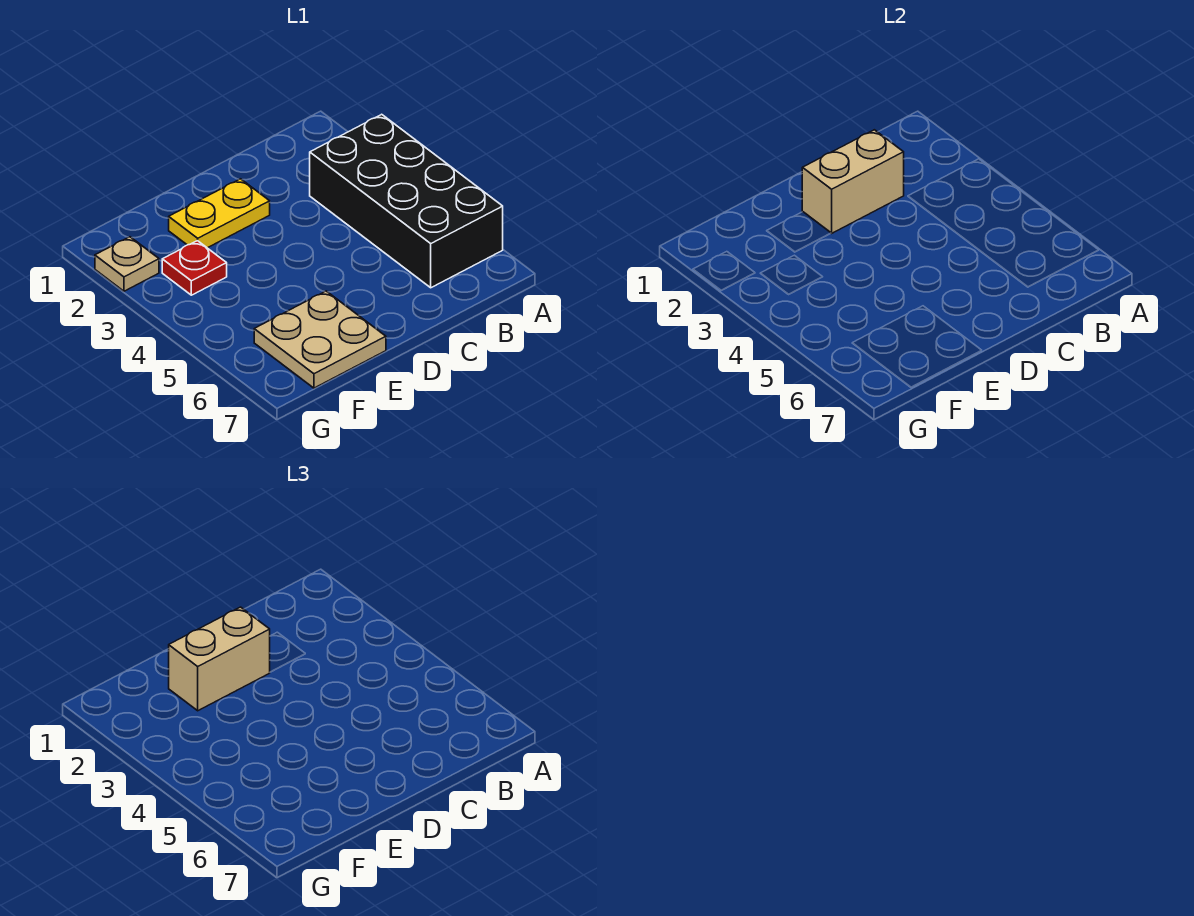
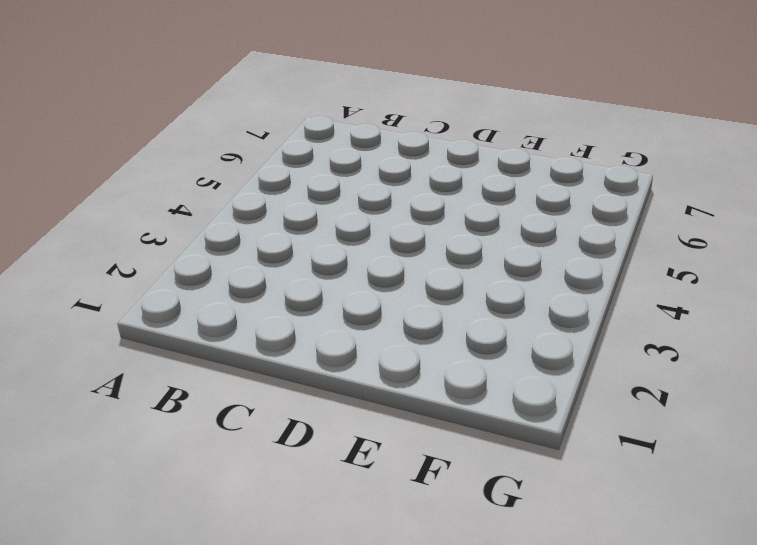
none -> black 2x4 brick [310,114,503,288]
none -> yellow 1x2 plate [169,179,270,248]

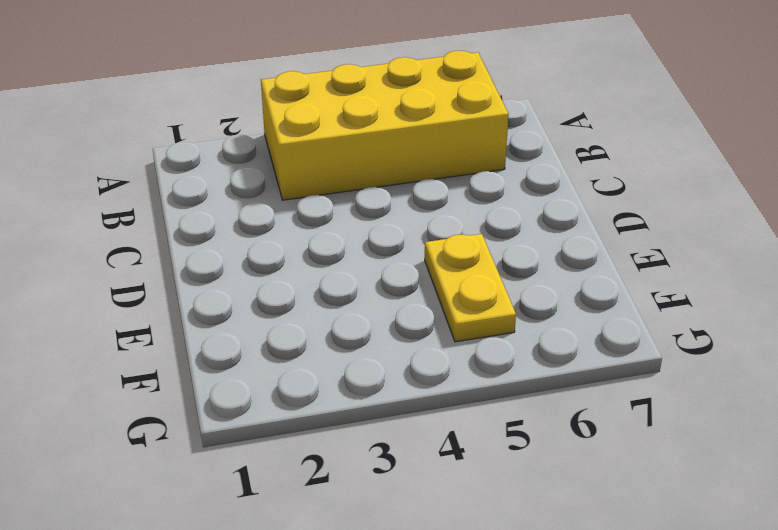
yellow 2x4 brick [261,51,509,200] -> black 2x4 brick [310,114,503,288]
yellow 1x2 plate [425,234,516,342] -> yellow 1x2 plate moved to [169,179,270,248]
none -> tan 2x2 plate [254,291,386,388]
none -> red 1x1 plate [162,241,227,295]

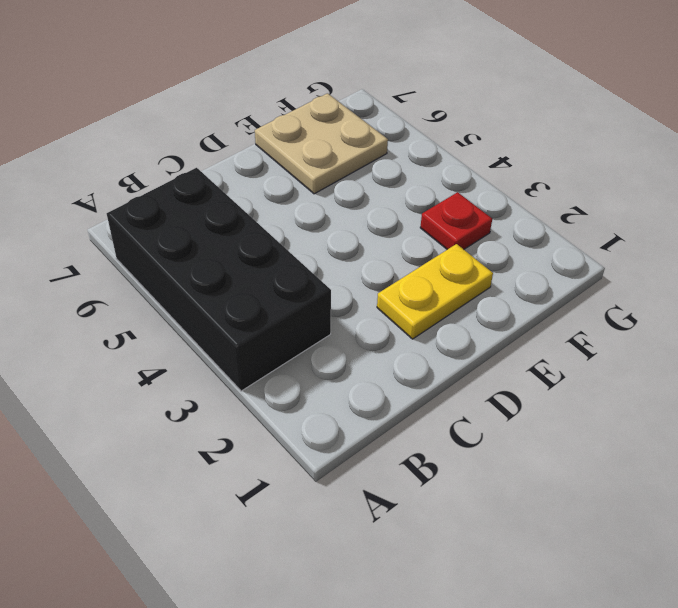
none -> tan 1x1 plate [95,237,159,291]
none -> tan 1x2 brick [802,130,904,233]

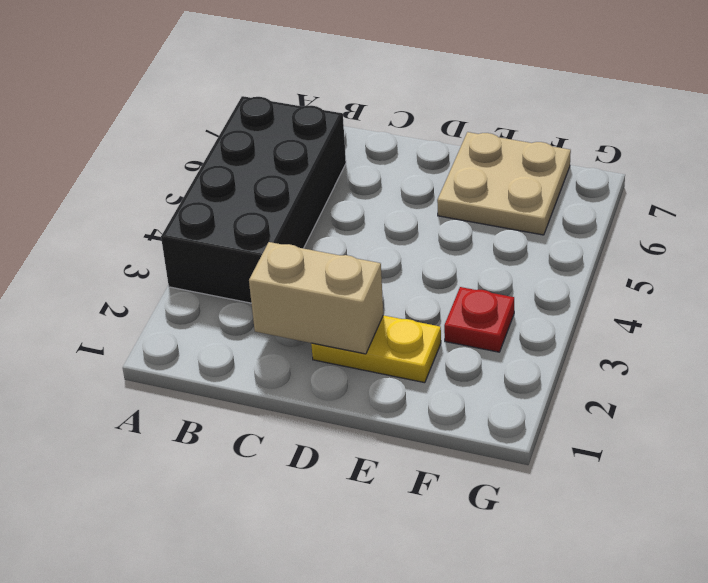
none -> tan 1x1 plate [95,237,159,291]
none -> tan 1x2 brick [169,607,270,711]

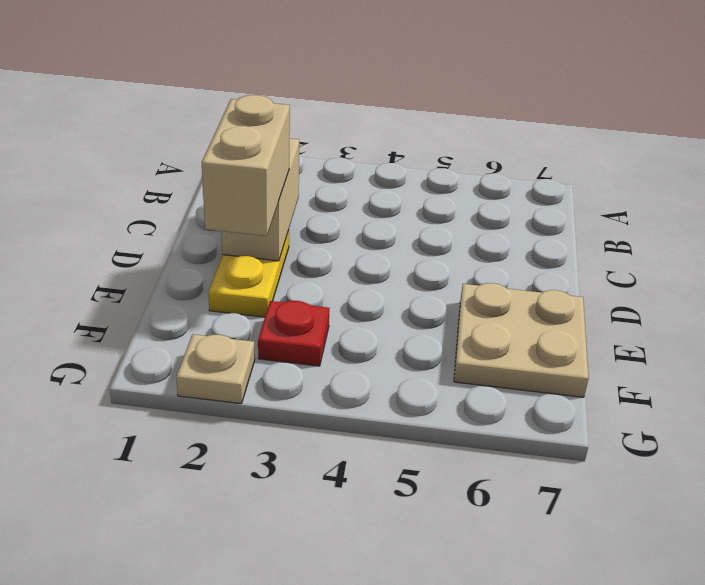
none -> black 2x4 brick [310,114,503,288]

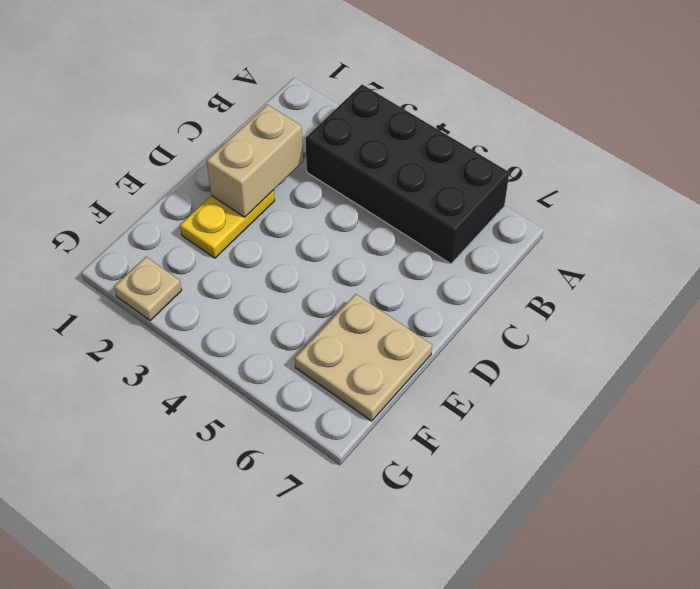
none -> red 1x1 plate [162,241,227,295]
none -> tan 1x2 brick [169,607,270,711]

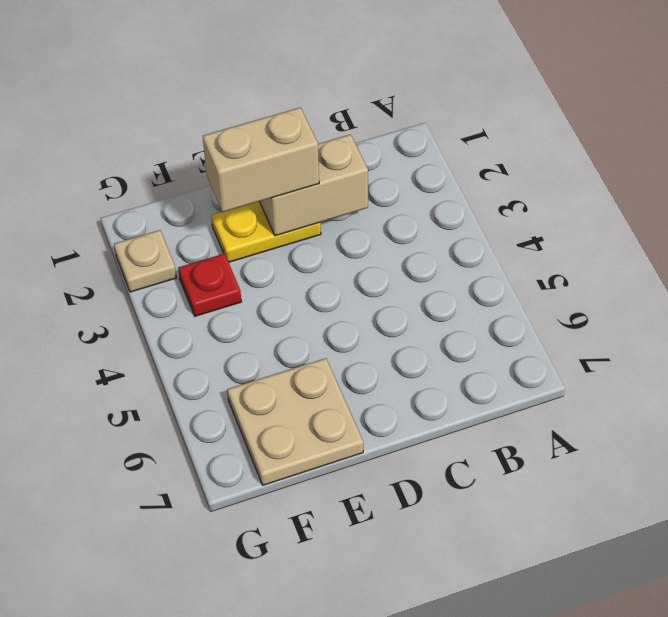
none -> black 2x4 brick [310,114,503,288]

